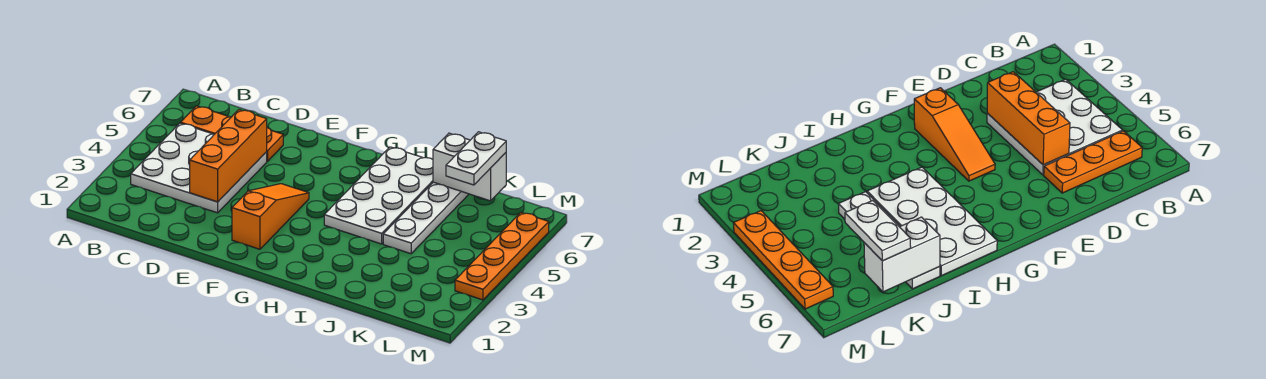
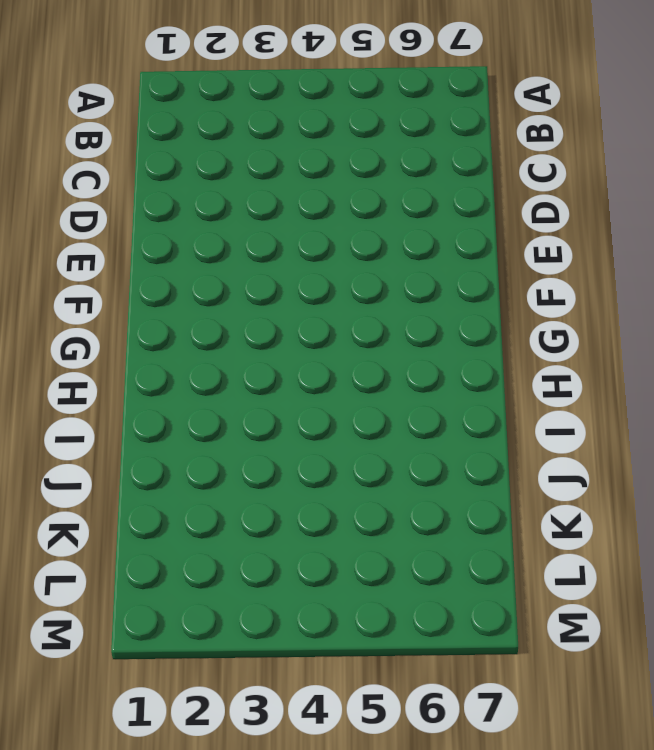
none -> white 3x3 plate [131,123,267,213]
none -> orange 1x3 plate [181,106,283,161]

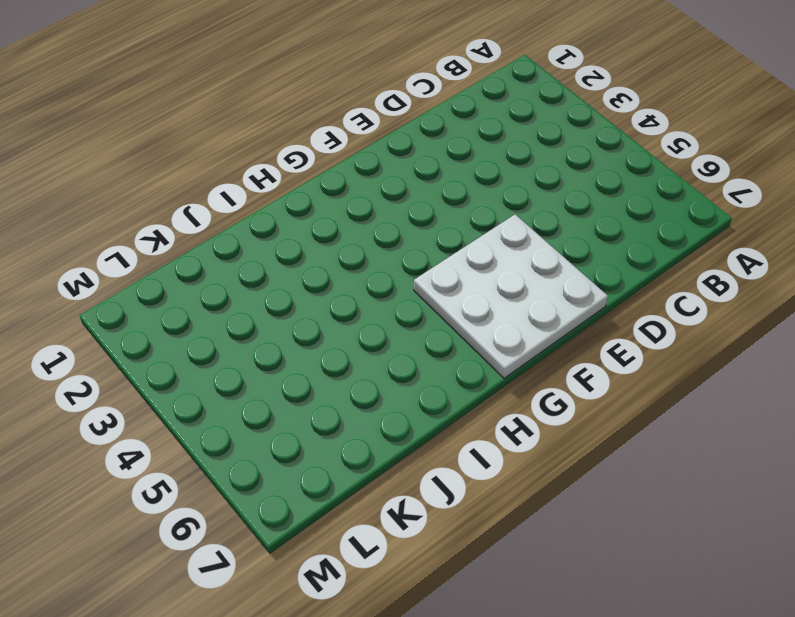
white 3x3 plate [414,214,608,378] -> white 3x3 plate moved to [131,123,267,213]
none -> orange 1x3 plate [181,106,283,161]
none -> orange 1x3 slope [232,184,309,249]

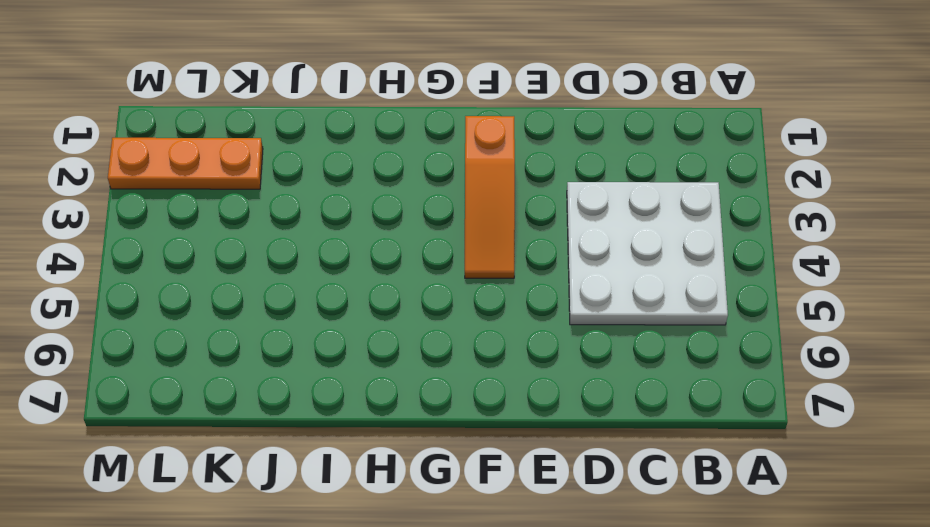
orange 1x3 plate [108,138,263,189] -> orange 1x3 plate moved to [181,106,283,161]
none -> white 2x4 plate [324,147,433,244]
none -> white 1x4 plate [383,182,469,254]

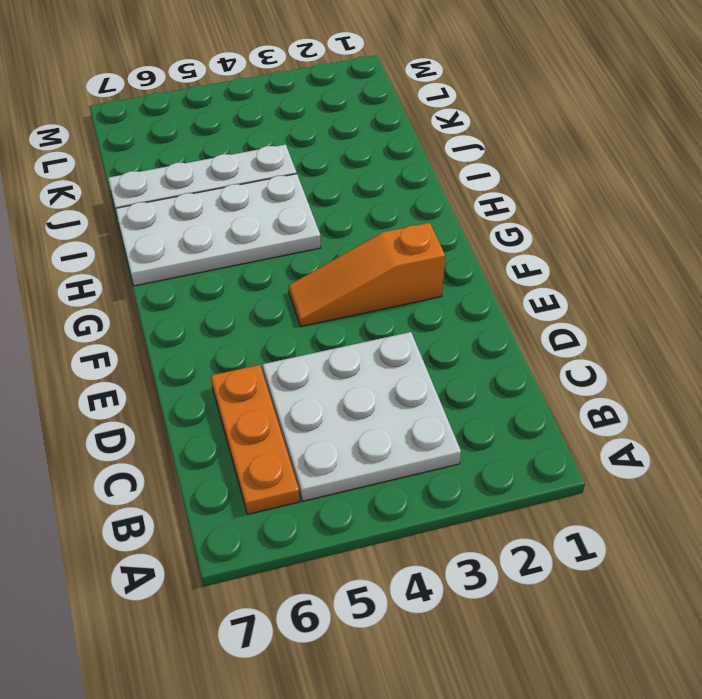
none -> orange 1x4 plate [455,213,549,300]
none -> orange 1x3 brick [190,110,267,202]

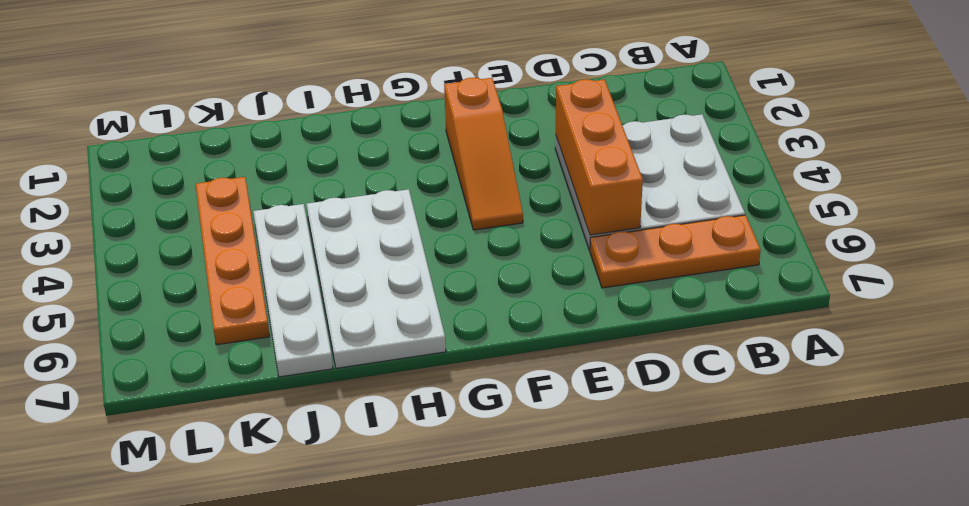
orange 1x4 plate [196,177,270,345] -> orange 1x4 plate moved to [455,213,549,300]
none -> white 1x2 brick [433,133,506,201]
none -> white 1x2 plate [446,132,506,185]

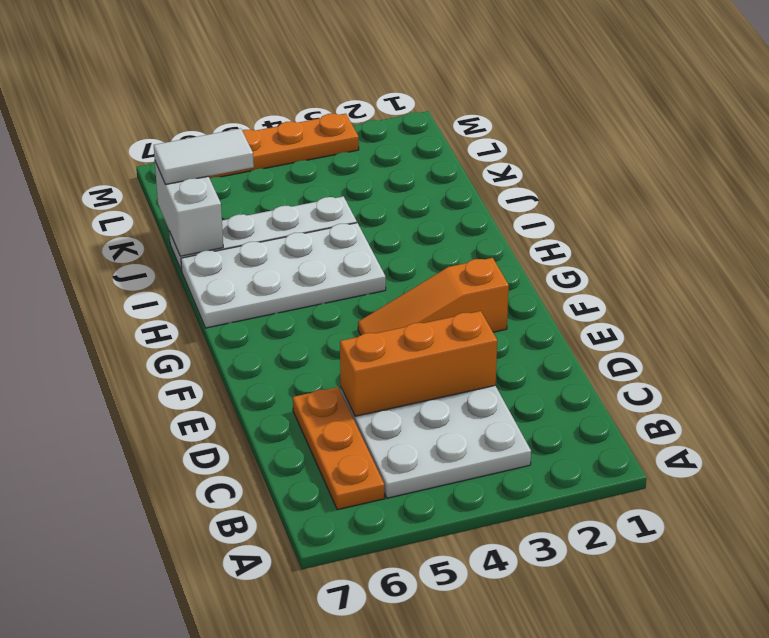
white 1x2 tile [154,128,254,184] -> white 1x2 plate [446,132,506,185]

